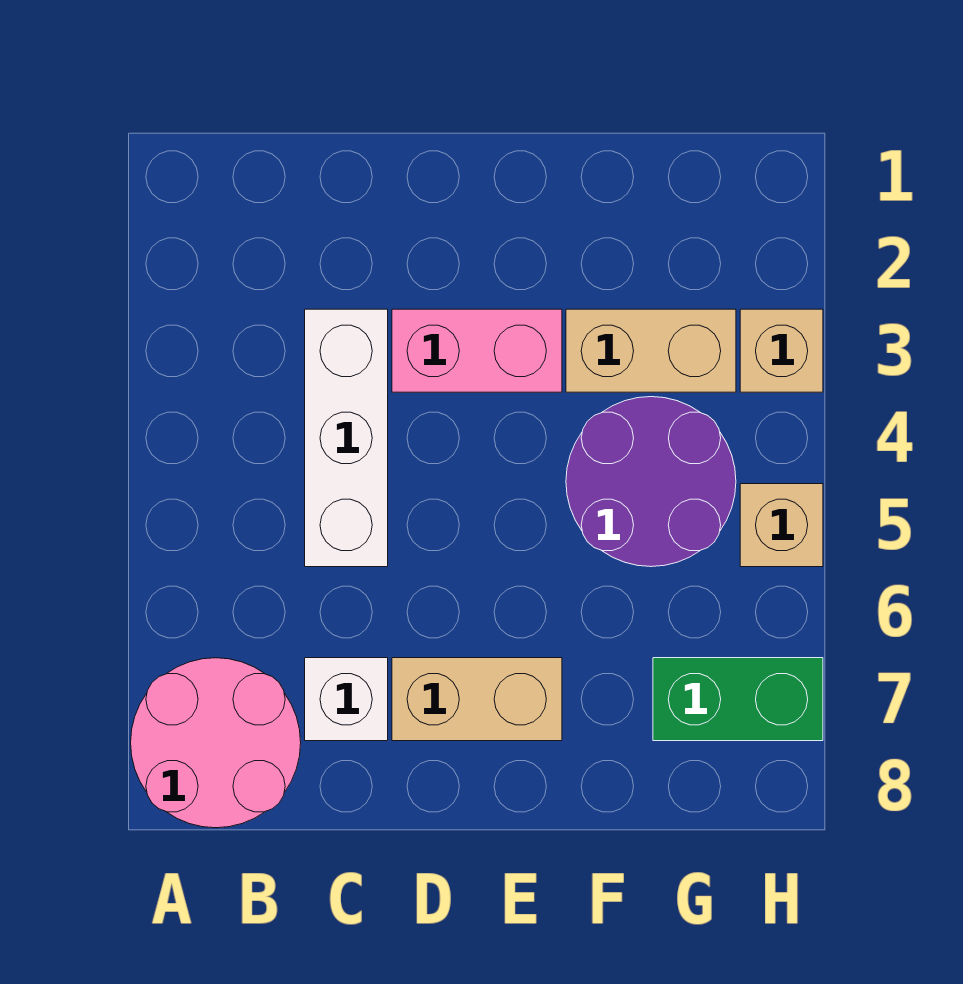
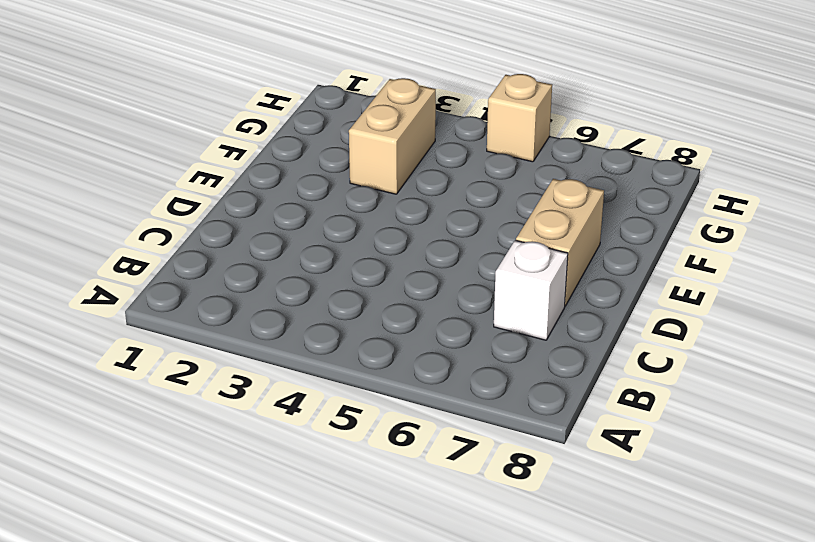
none -> pink 2x2 round brick [131,658,301,828]
none -> white 1x3 brick [305,309,388,567]

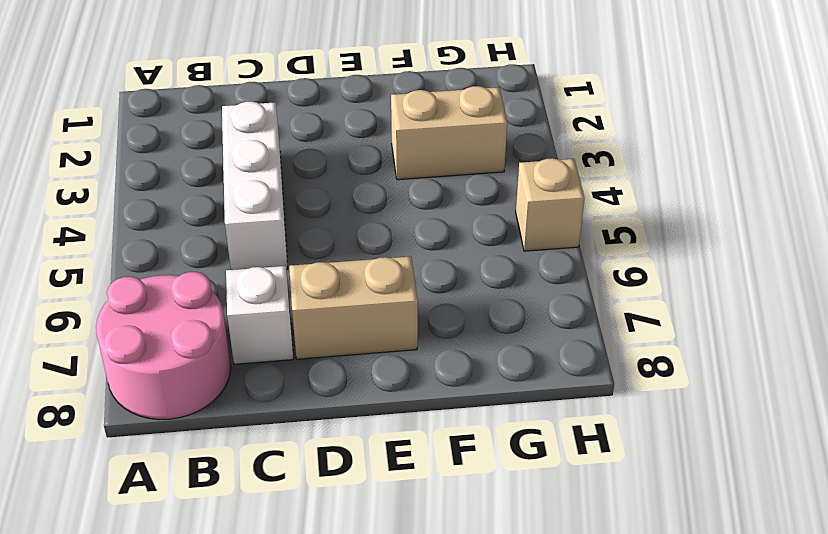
none -> pink 1x2 brick [392,309,562,392]
none -> purple 2x2 round brick [566,397,736,567]

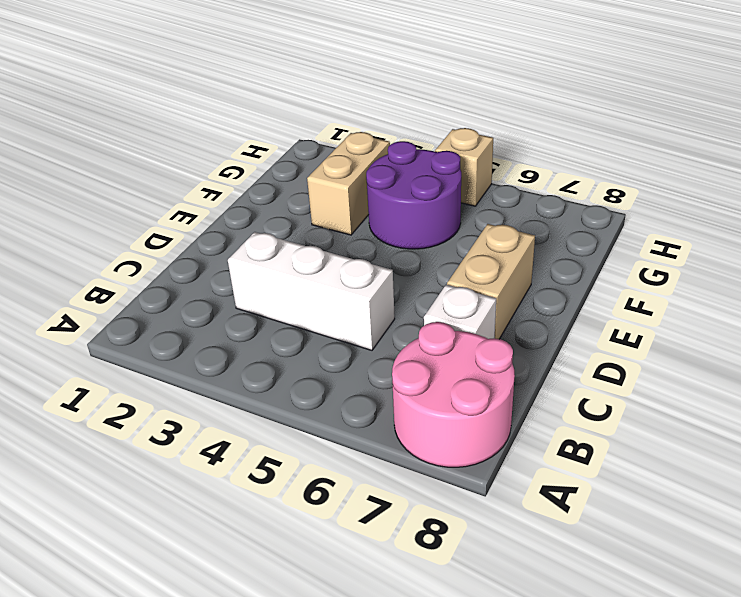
none -> pink 1x2 brick [392,309,562,392]
none -> green 1x2 brick [653,658,823,741]

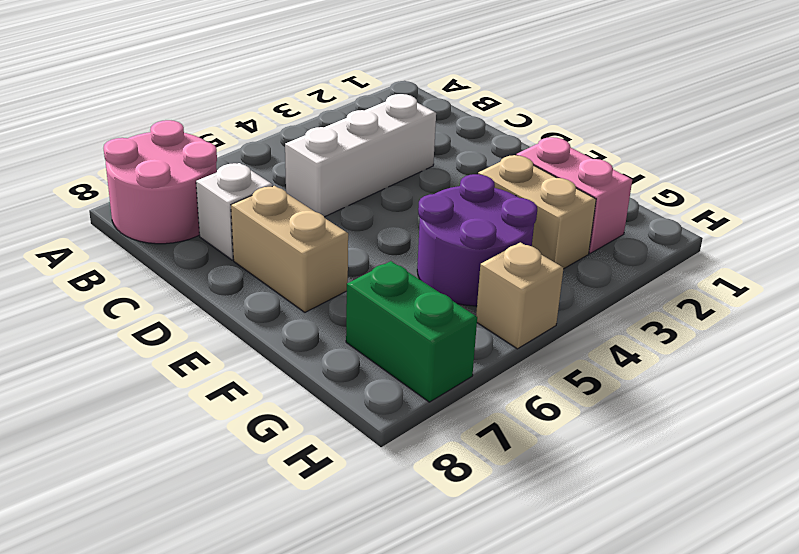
pink 1x2 brick [516,137,632,253] -> pink 1x2 brick moved to [392,309,562,392]
none -> tan 1x1 brick [740,309,823,392]

